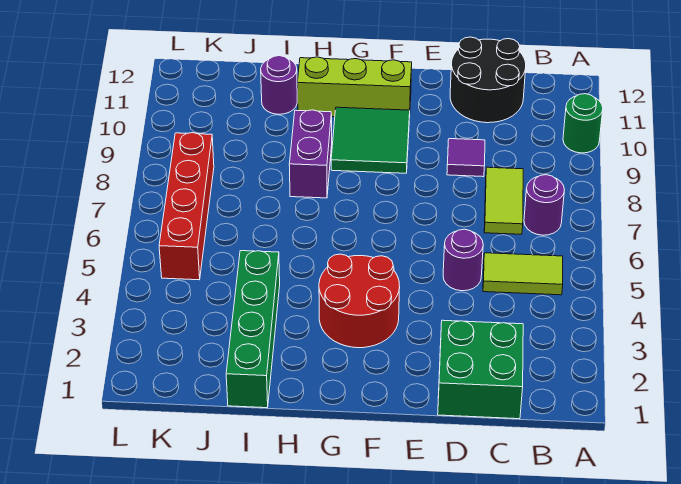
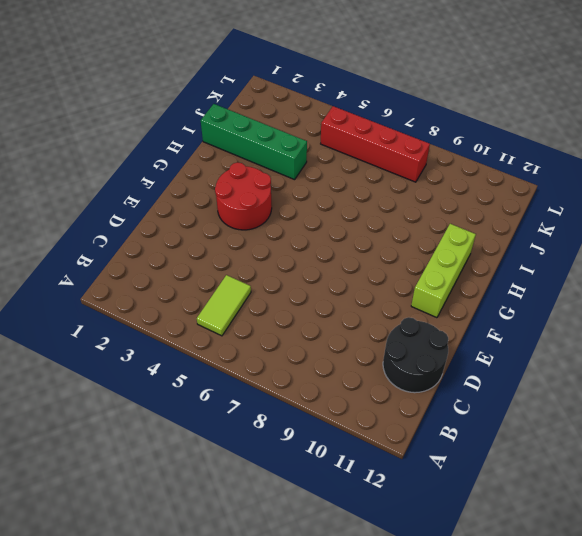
none -> green 1x1 round brick [563,94,603,153]
none -> purple 1x1 round brick [524,175,564,235]
none -> green 2x2 brick [438,320,523,419]

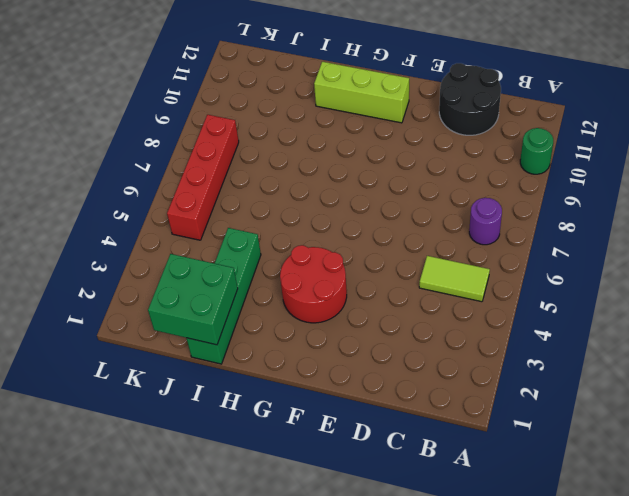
green 2x2 brick [148,254,238,345] -> green 2x2 brick moved to [438,320,523,419]
none -> lime 1x2 tile [484,167,523,234]
none -> purple 1x1 round brick [443,229,483,291]
none -> purple 1x1 tile [447,139,485,177]

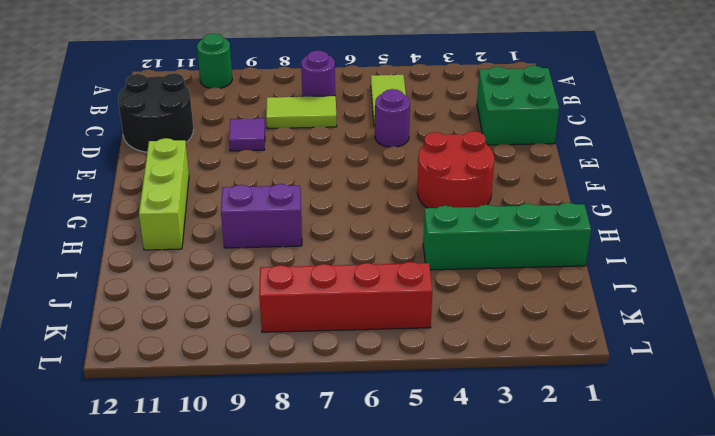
none -> green 2x2 tile [331,107,410,173]
none -> purple 1x1 round brick [261,56,297,114]

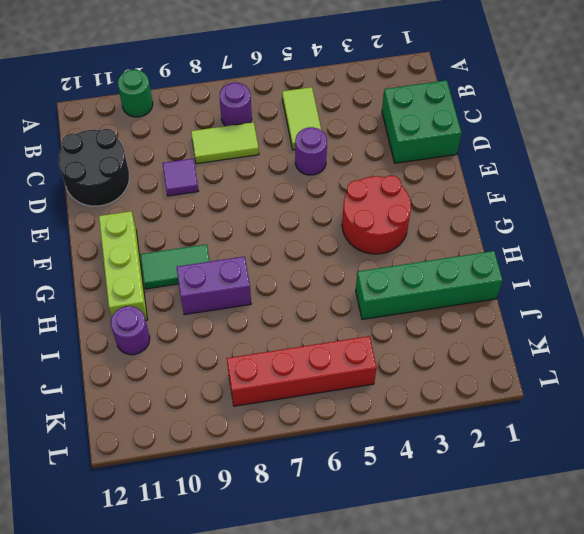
green 1x2 tile [140,244,210,289] -> green 2x2 tile [331,107,410,173]

